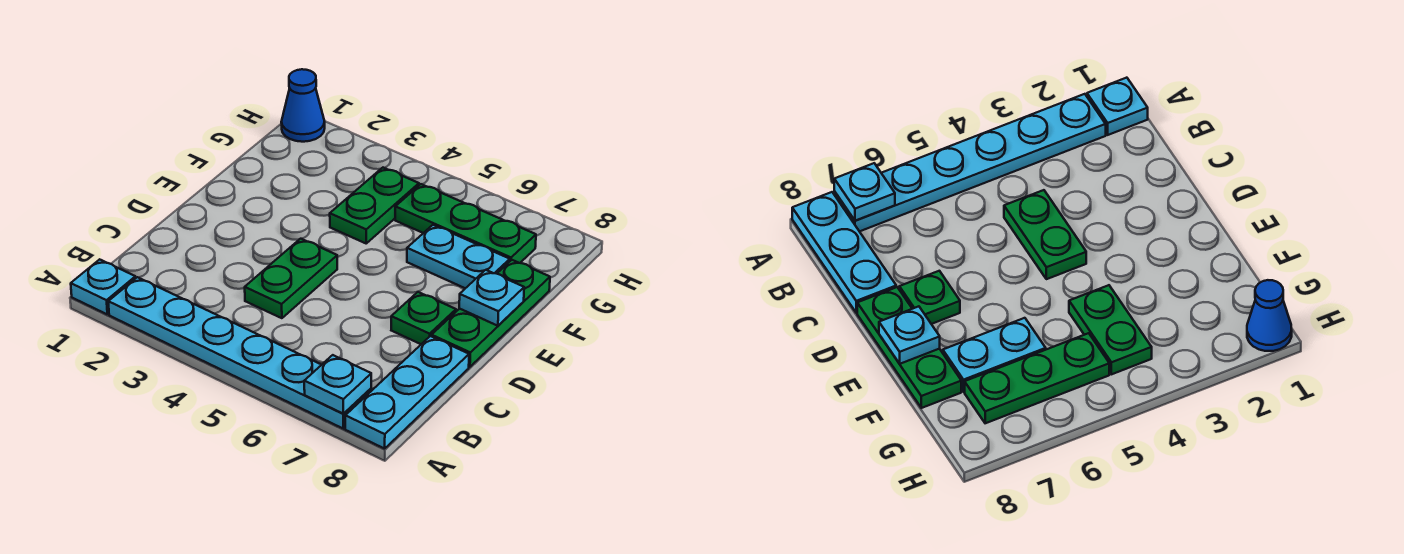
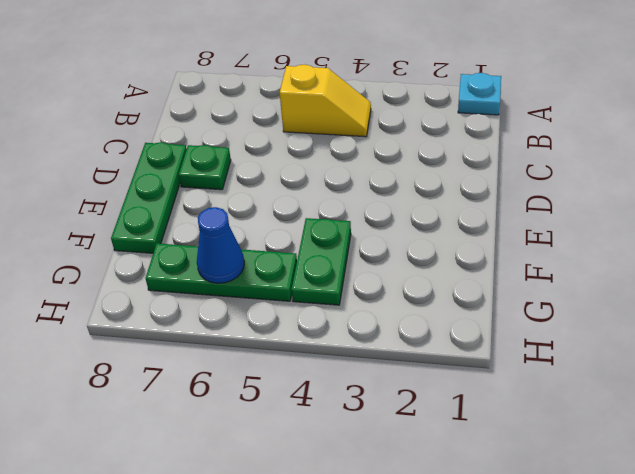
yellow 1x2 slope [280,65,371,137] -> none
blue 1x1 cone [197,207,244,283] -> blue 1x1 cone moved to [281,69,325,142]
none -> cyan 1x6 plate [108,277,371,429]
none -> cyan 1x3 plate [345,336,469,449]
none -> green 1x2 plate [245,239,337,318]

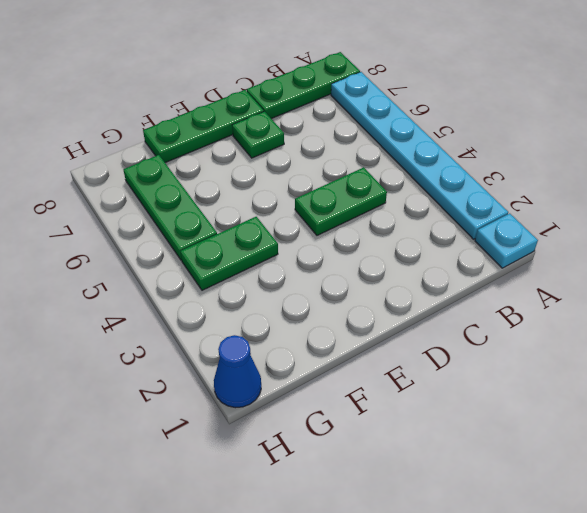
green 1x3 plate [247,52,360,119] -> cyan 1x3 plate [345,336,469,449]
none -> cyan 1x2 plate [407,225,510,288]
none -> cyan 1x1 plate [304,355,371,414]
none -> cyan 1x1 plate [459,270,524,326]

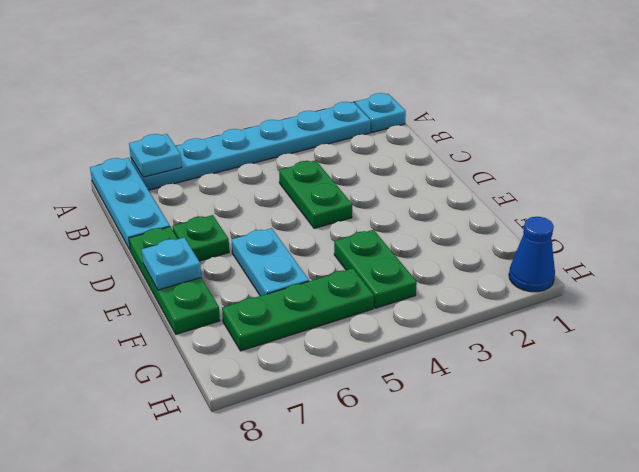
cyan 1x2 plate [232,228,309,296] -> cyan 1x2 plate turned to [407,225,510,288]

